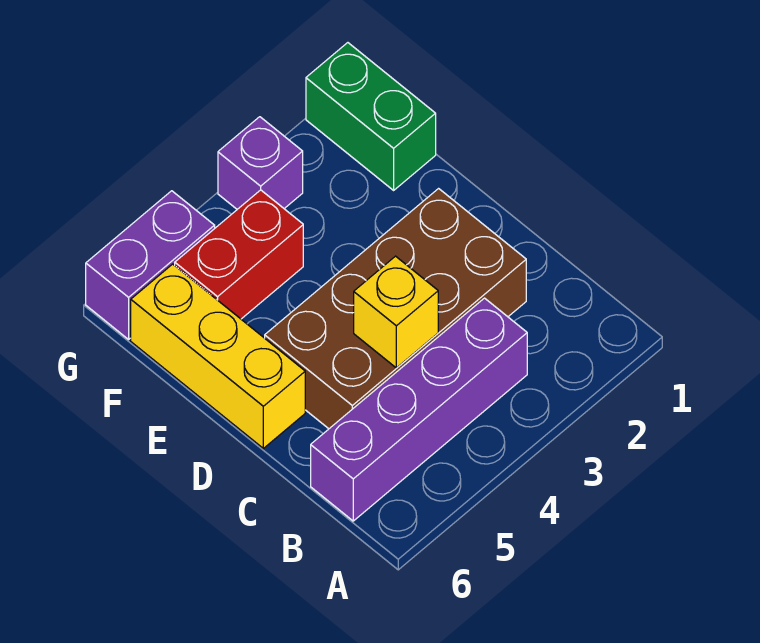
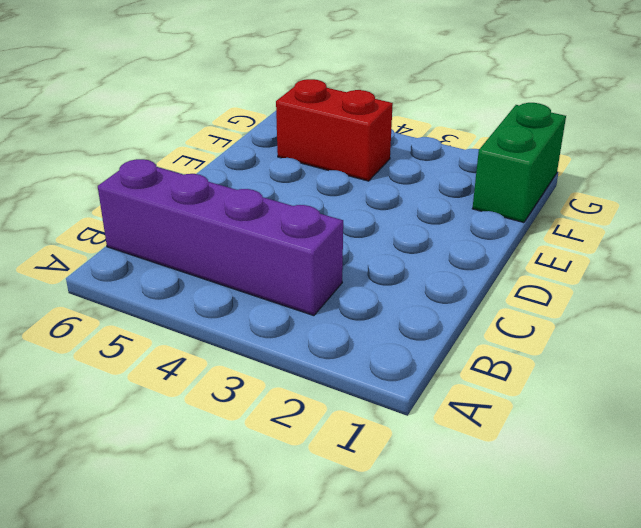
none -> brown 2x4 brick [265,189,526,429]
none -> yellow 1x3 brick [131,264,305,448]

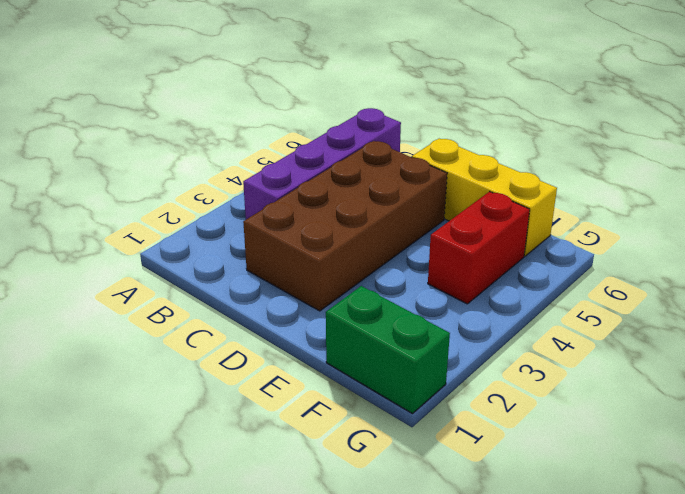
none -> purple 1x1 brick [218,117,303,209]
none -> purple 1x2 brick [86,191,215,339]

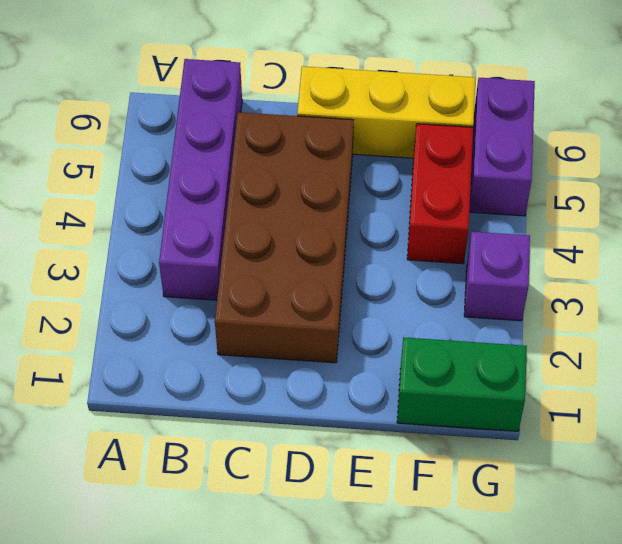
none -> yellow 1x1 brick [354,256,438,368]

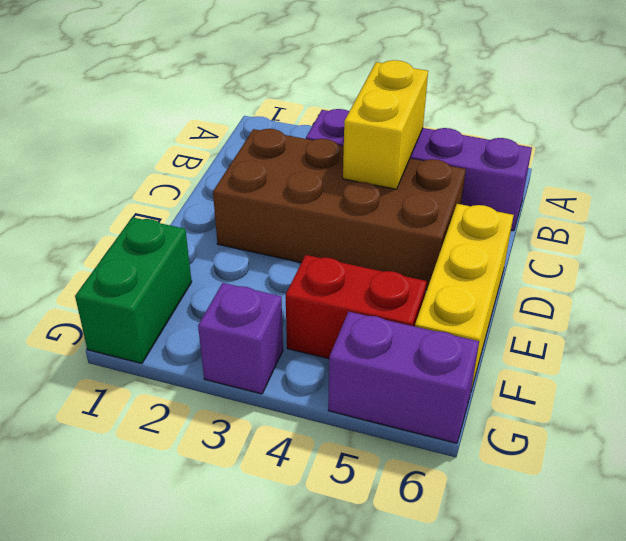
yellow 1x2 brick [343,60,428,189] -> yellow 1x1 brick [354,256,438,368]

